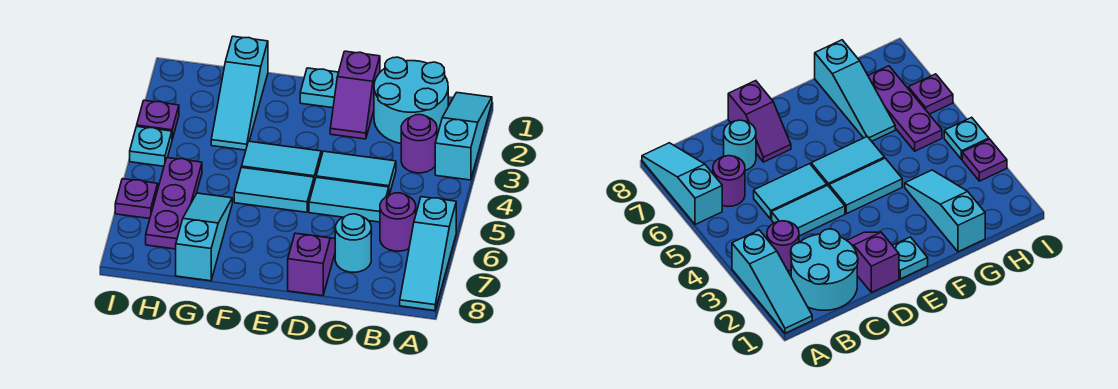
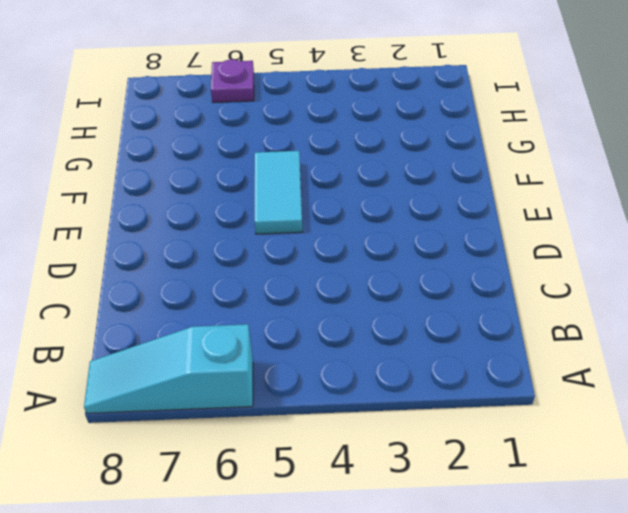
none -> cyan 1x3 slope [435,92,492,180]
none -> cyan 2x2 round brick [374,57,448,144]
none -> purple 1x1 round brick [401,115,437,173]

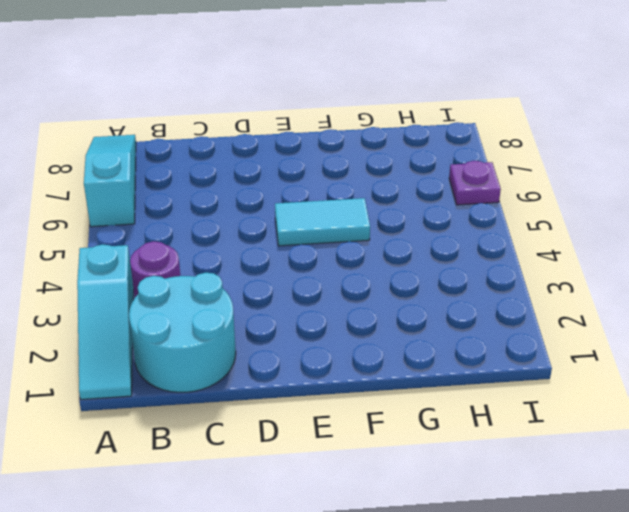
none -> purple 1x1 round brick [380,193,416,251]
none -> cyan 1x2 tile [316,151,396,195]
none -> cyan 1x2 tile [309,177,389,222]

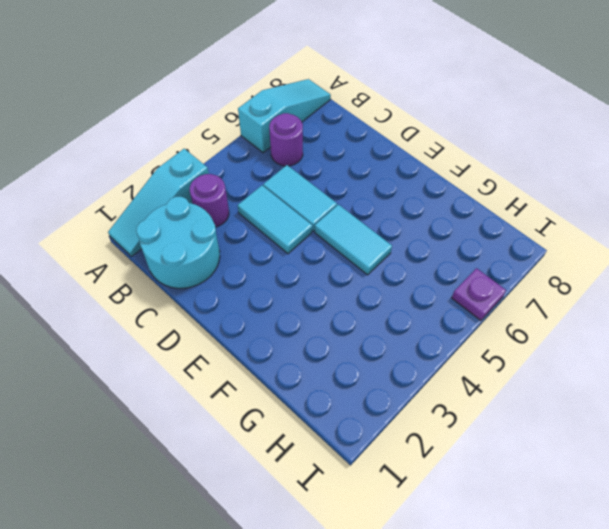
none -> cyan 1x1 round brick [335,214,371,272]
none -> purple 1x2 slope [330,51,380,139]
none -> purple 1x2 slope [288,233,335,296]

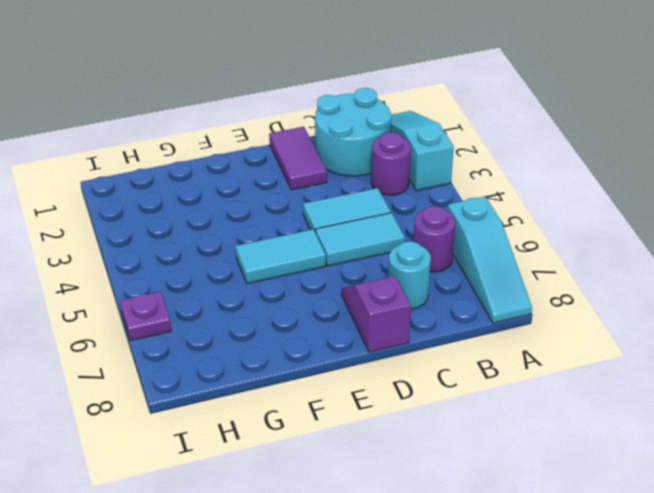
purple 1x2 tile [269,127,327,190] -> purple 1x2 slope [330,51,380,139]
none -> cyan 1x1 plate [300,68,339,108]
none -> cyan 1x2 tile [242,141,321,182]
none -> cyan 1x3 slope [211,36,268,150]

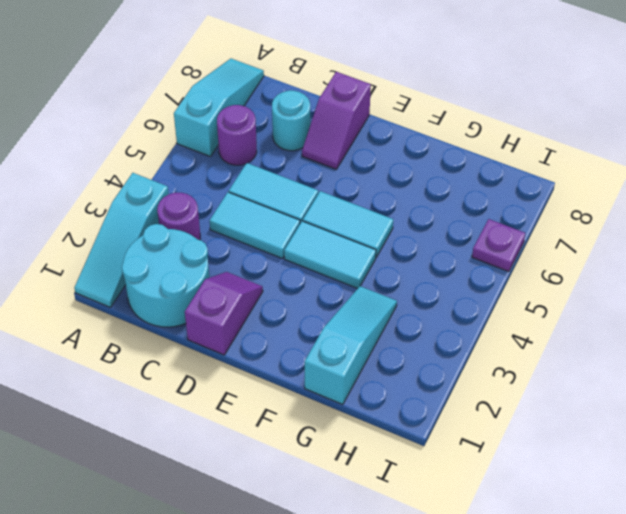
none -> cyan 1x1 plate [300,68,339,108]
none -> cyan 1x3 slope [176,193,232,281]
none -> purple 1x3 plate [146,158,202,249]

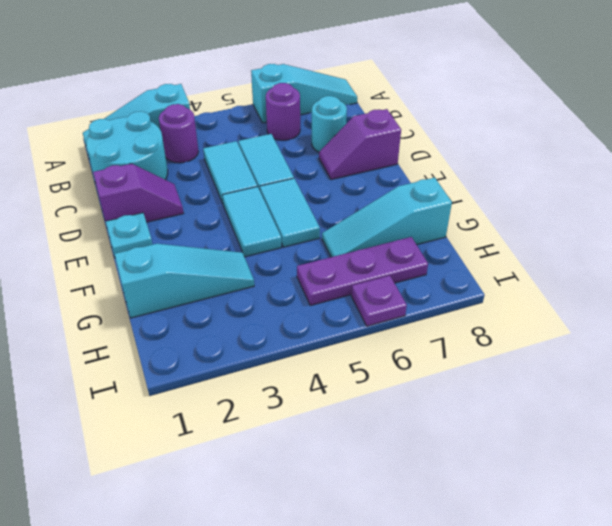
none -> purple 1x1 plate [137,100,179,139]
none -> cyan 1x1 plate [130,126,172,166]

